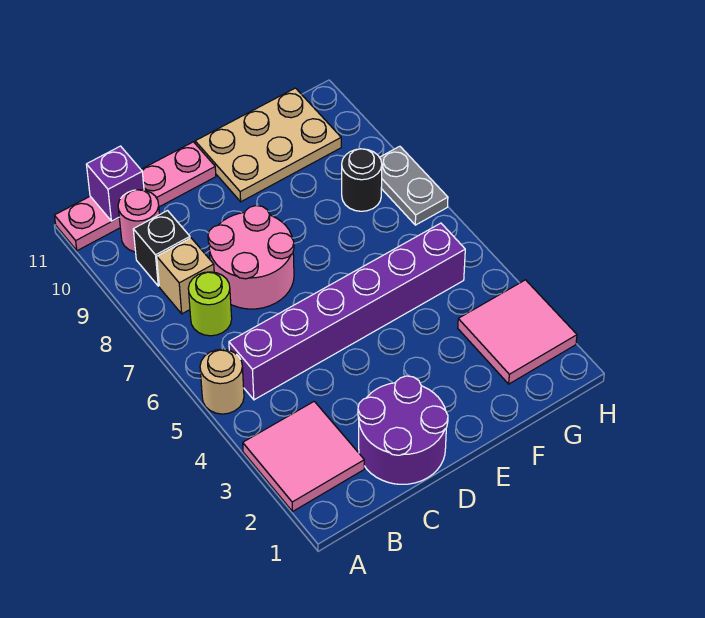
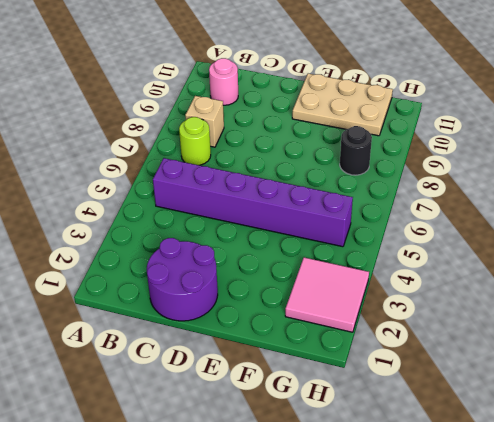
none -> pink 2x2 tile [243,401,364,512]
none -> tan 1x1 round brick [200,349,244,414]
none -> pink 1x4 plate [54,142,216,251]

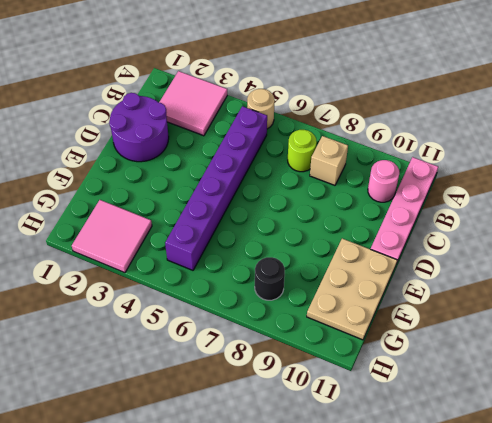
none -> black 1x1 brick [133,211,190,286]
none -> pink 2x2 round brick [208,206,294,309]
none -> grey 1x2 plate [379,146,448,225]

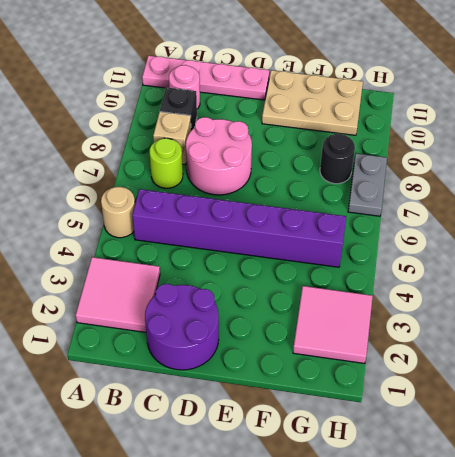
none -> purple 1x1 brick [86,146,144,221]

